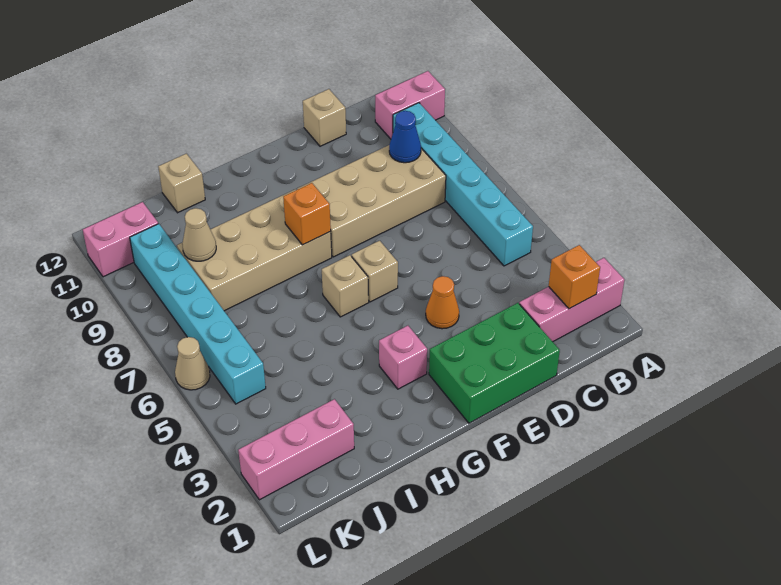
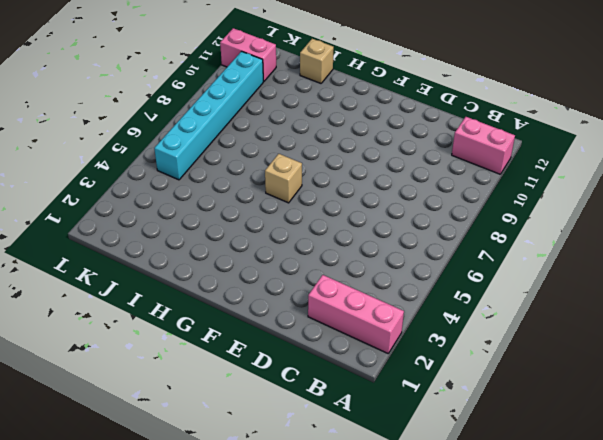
none -> cyan 1x6 brick [393,103,533,266]
none -> tan 2x4 brick [297,145,446,257]
none -> green 2x3 brick [429,303,560,423]

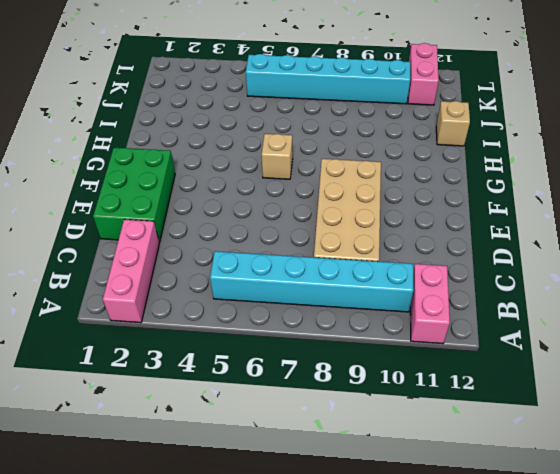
none -> tan 1x1 brick [303,89,346,146]
none -> orange 1x1 cone [426,276,459,329]
none -> tan 1x1 brick [352,241,398,302]

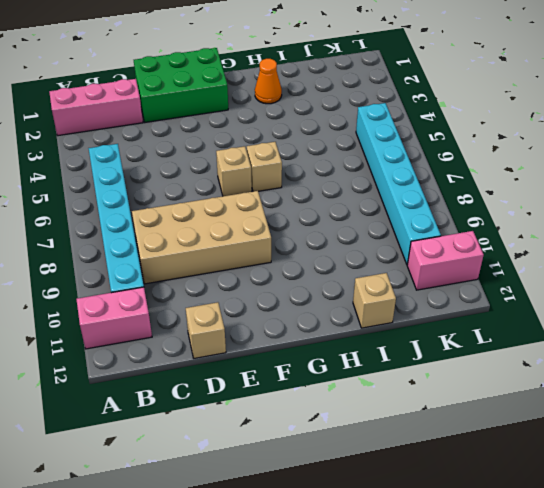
orange 1x1 cone [255,59,282,104] -> orange 1x1 cone moved to [426,276,459,329]
none -> pink 1x1 brick [379,326,427,389]
none -> tan 2x4 brick [177,189,332,311]
none -> pink 1x3 brick [238,399,354,500]

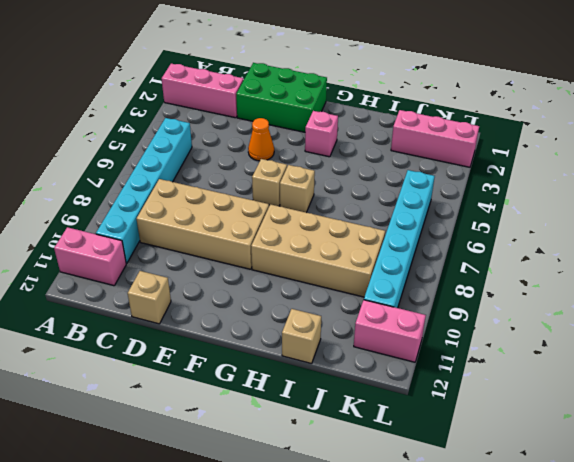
none -> tan 1x1 cone [175,337,210,390]
none -> orange 1x1 brick [549,245,600,309]
none -> blue 1x1 cone [389,111,421,163]

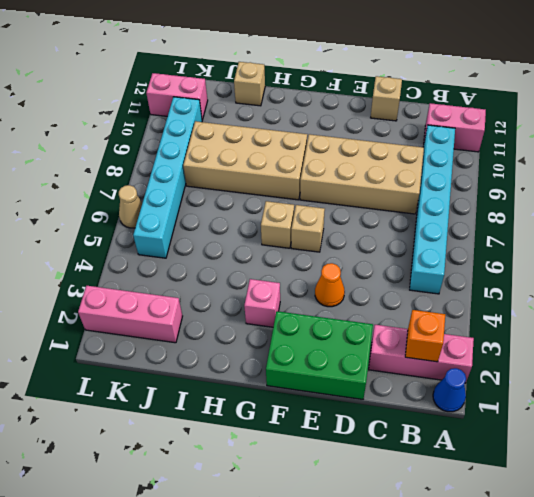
blue 1x1 cone [433,368,466,412] -> blue 1x1 cone moved to [389,111,421,163]
none -> orange 1x1 brick [283,183,331,245]
none -> tan 1x1 cone [182,208,216,261]

